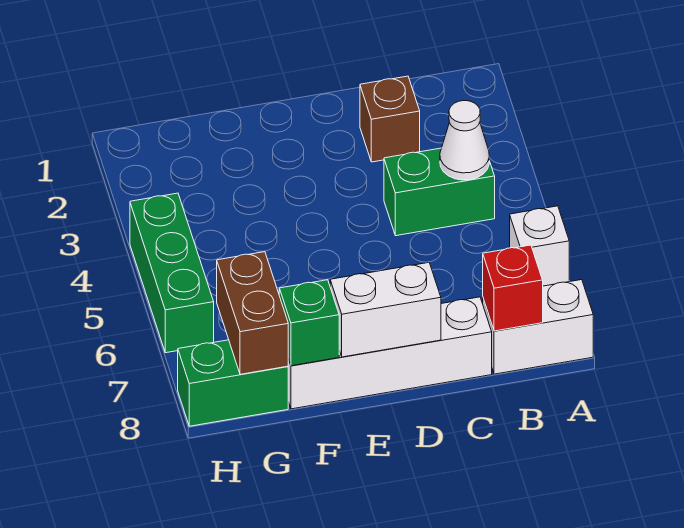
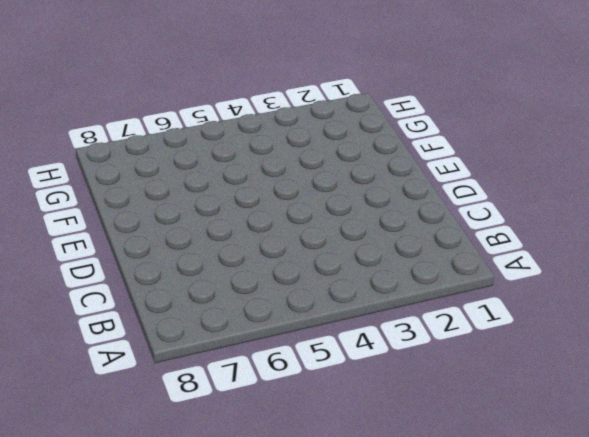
none -> white 1x1 brick [510,206,569,286]
none -> white 1x2 brick [483,280,593,374]
none -> green 1x2 brick [384,148,495,236]

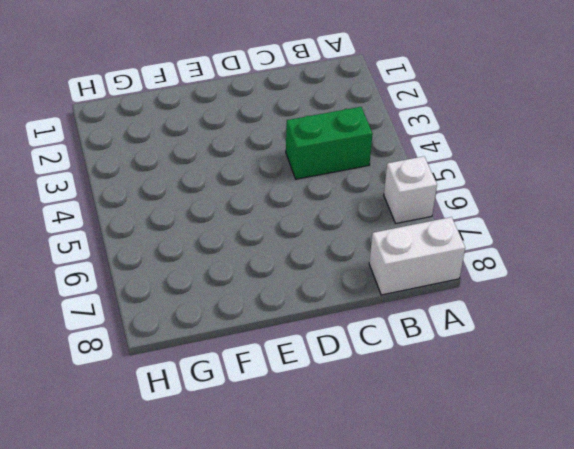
none -> brown 1x1 brick [360,76,420,162]
none -> white 1x4 brick [288,297,492,409]
none -> green 1x2 brick [178,340,288,426]

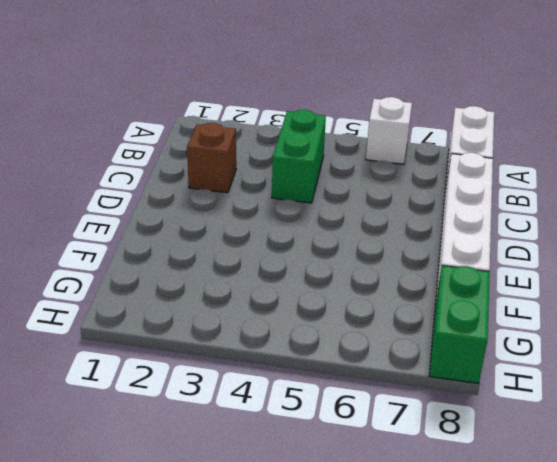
none -> green 1x3 brick [130,193,214,353]
none -> white 1x1 cone [440,101,489,180]
none -> red 1x1 brick [483,245,543,331]

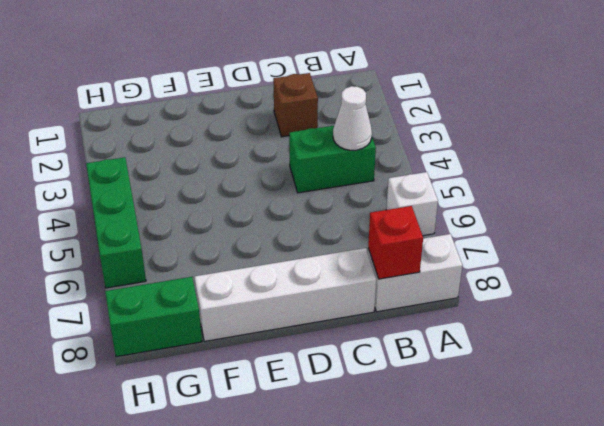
none -> white 1x2 brick [330,263,441,357]
none -> green 1x1 brick [279,280,339,366]
none -> brown 1x2 brick [217,252,288,374]

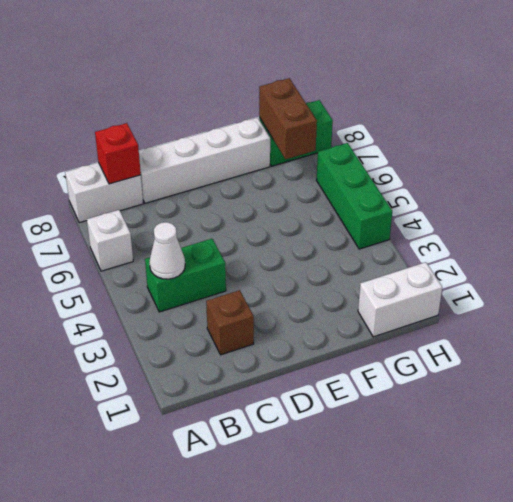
white 1x2 brick [358,262,442,337] -> white 1x2 brick moved to [330,263,441,357]
none -> green 1x1 brick [279,280,339,366]

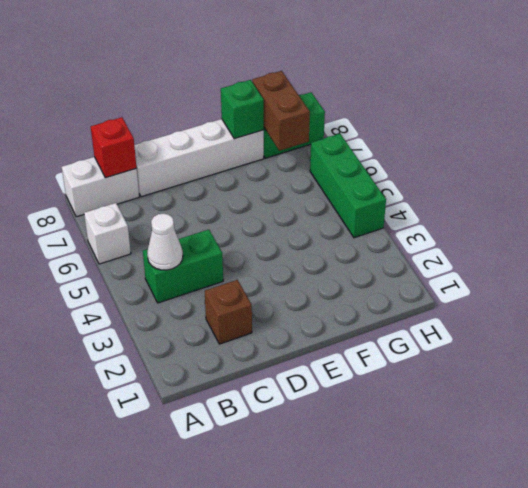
none -> white 1x2 brick [330,263,441,357]

